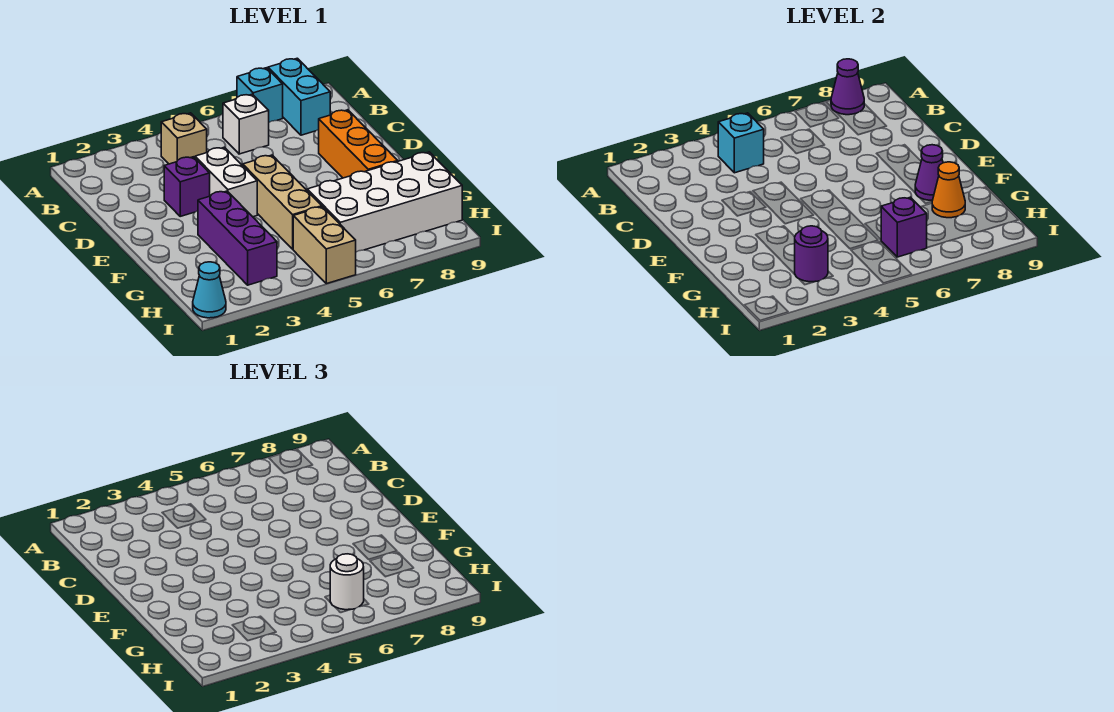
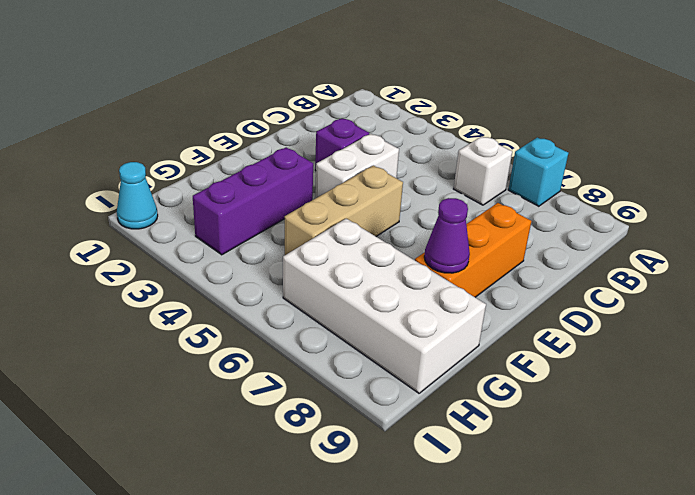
none -> cyan 1x2 brick [268,58,330,135]
none -> tan 1x1 brick [161,113,207,164]
none -> tan 1x2 brick [293,207,356,284]

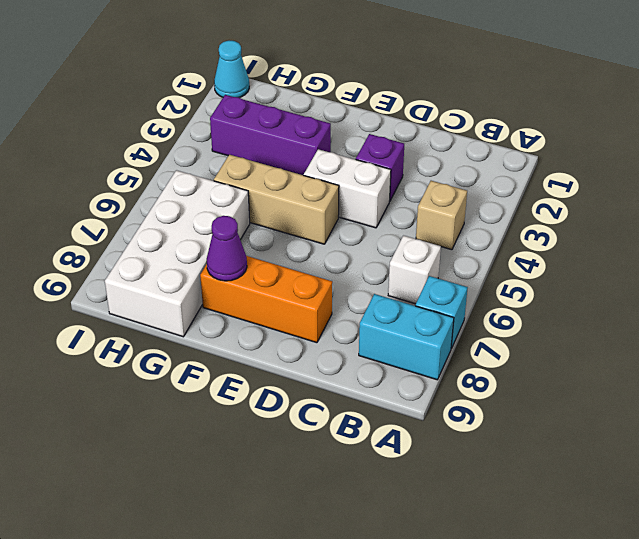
none -> tan 1x2 brick [293,207,356,284]
none -> purple 1x1 cone [831,59,864,115]
none -> cyan 1x1 brick [718,113,764,173]

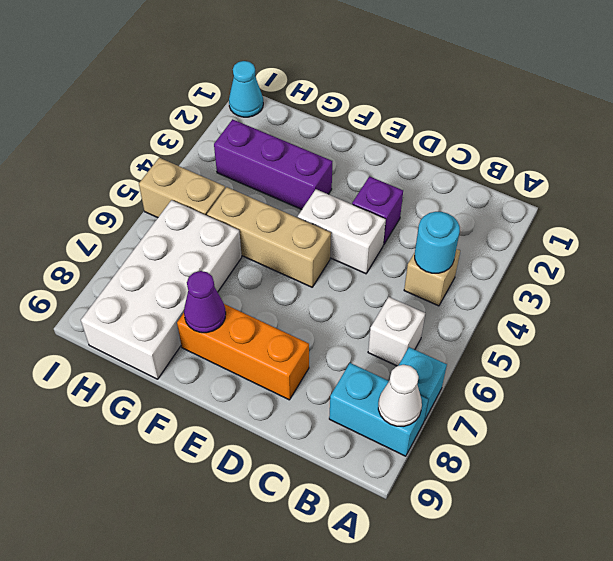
white 1x1 cone [378,365,422,427] -> purple 1x1 cone [831,59,864,115]
cyan 1x1 round brick [415,212,460,273] -> cyan 1x1 brick [718,113,764,173]
none -> orange 1x1 cone [932,162,965,218]
none -> purple 1x1 round brick [795,226,828,282]
none -> purple 1x1 brick [881,197,927,257]

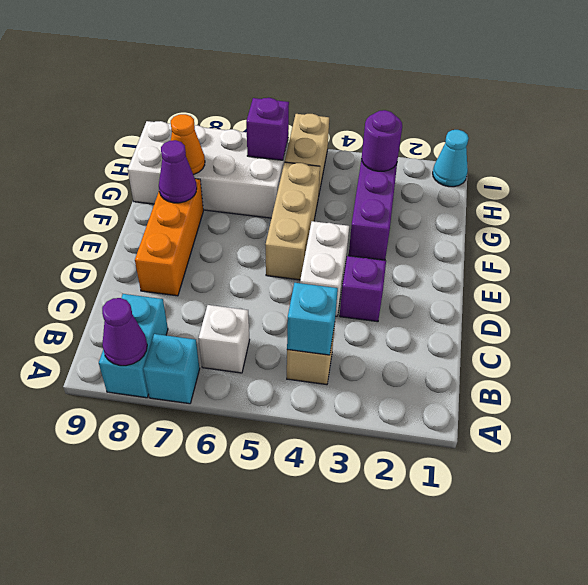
none -> white 1x1 round brick [330,554,364,610]

